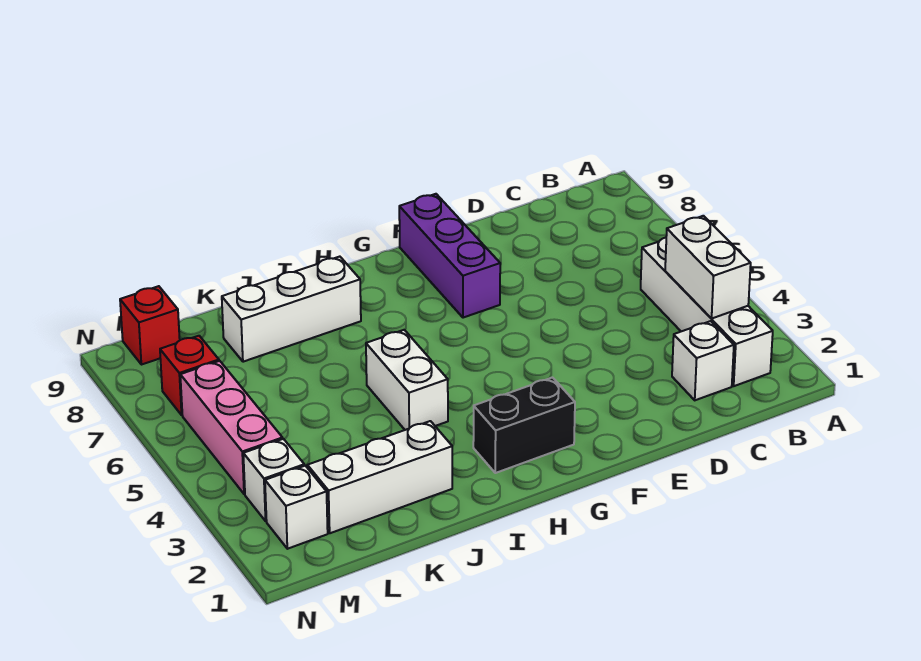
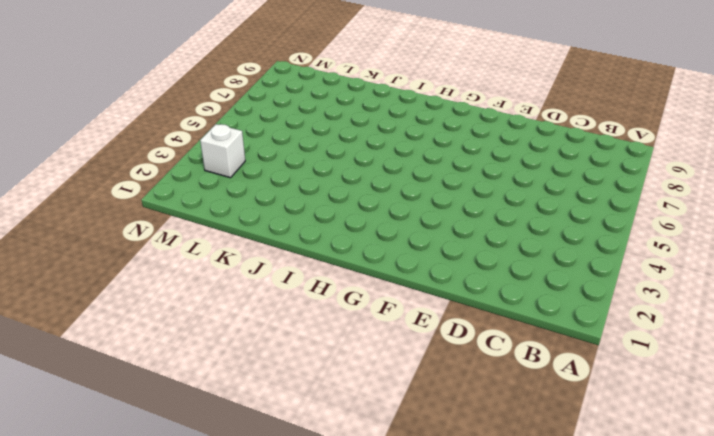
none -> white 1x4 brick [641,238,773,386]
none -> white 1x1 brick [672,321,734,400]
none -> purple 1x3 brick [399,194,500,318]

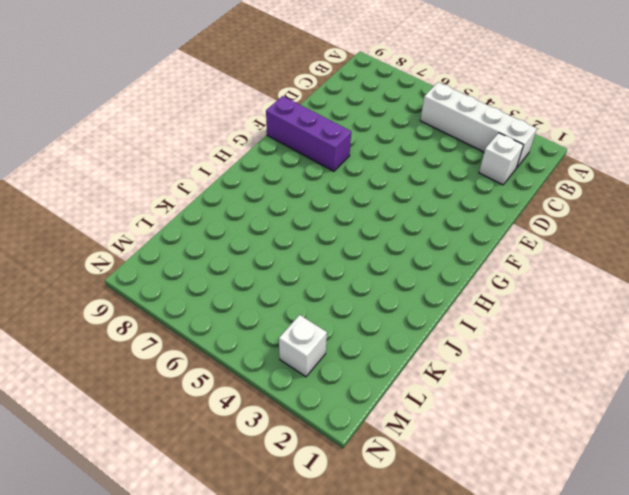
none -> black 1x2 brick [473,378,575,473]
none -> white 1x2 brick [366,330,448,430]
none -> white 1x3 brick [222,257,361,362]

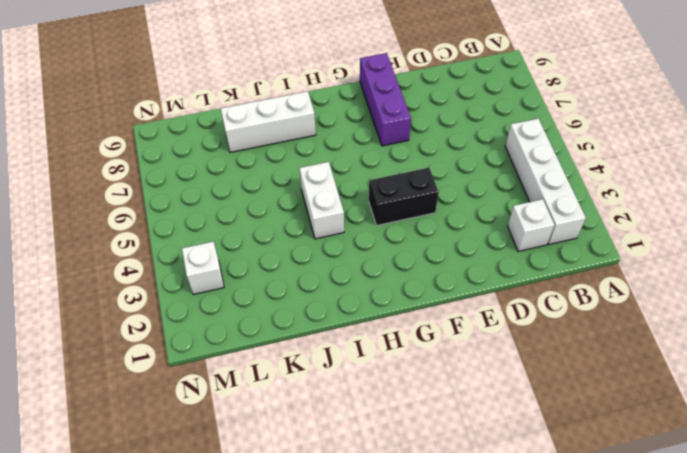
black 1x2 brick [369,168,439,225] -> black 1x2 brick moved to [473,378,575,473]
none -> white 1x3 brick [307,421,452,533]
none -> white 1x1 brick [265,466,328,549]
none -> pink 1x3 brick [180,361,283,494]

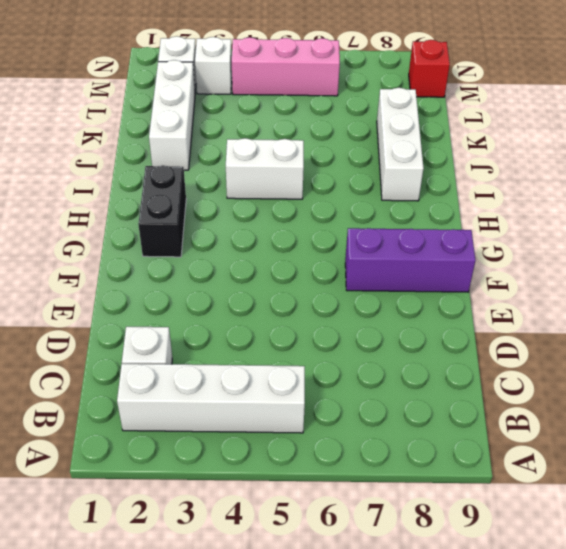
none -> red 1x1 brick [160,336,219,415]
none -> white 1x2 brick [665,216,751,319]

